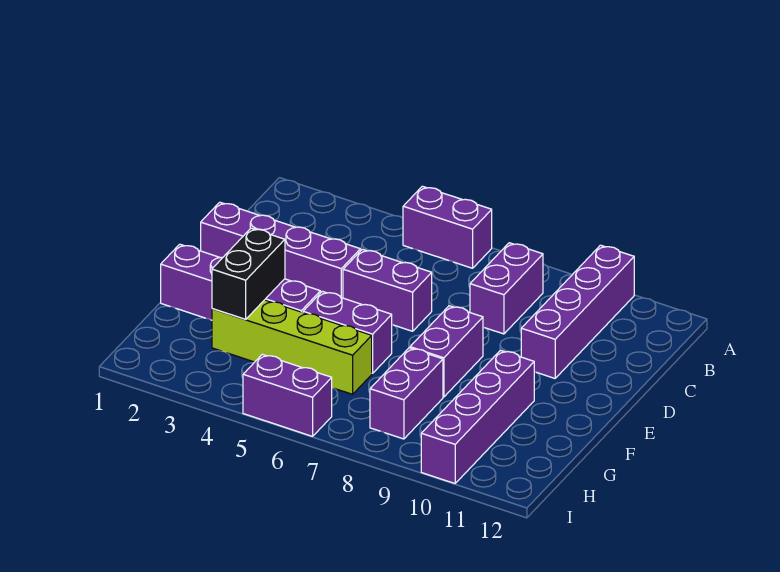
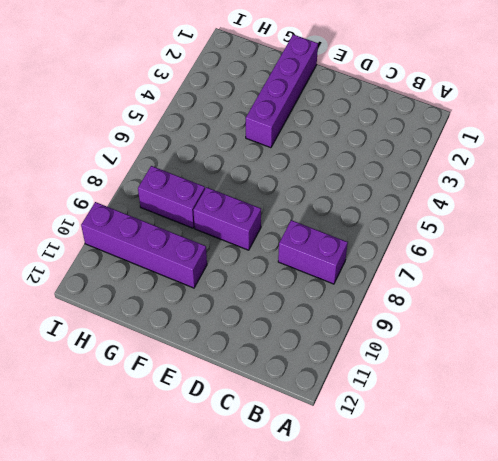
none -> purple 1x2 brick [403,186,492,268]
none -> purple 1x4 brick [521,245,634,378]
none -> purple 1x4 brick [201,202,360,298]

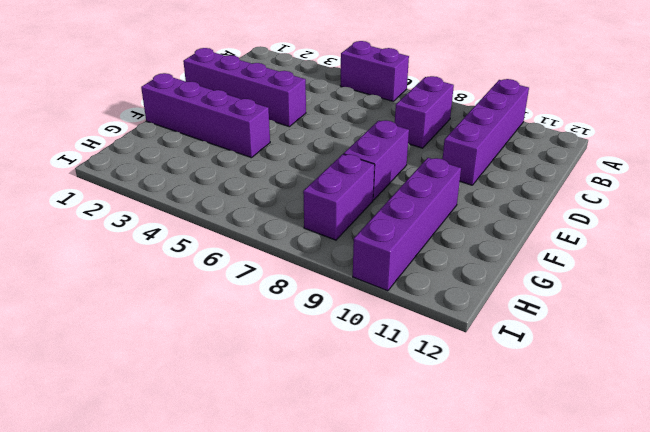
none -> purple 1x2 brick [343,249,432,331]
none -> purple 1x2 brick [303,291,392,373]
none -> lime 1x4 brick [212,300,372,394]

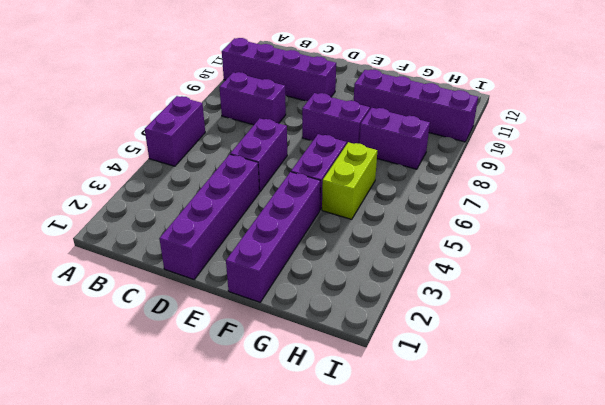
lime 1x2 brick [322,142,377,219] -> lime 1x4 brick [212,300,372,394]
none -> purple 1x2 brick [243,354,332,436]
none -> black 1x2 brick [212,228,285,319]

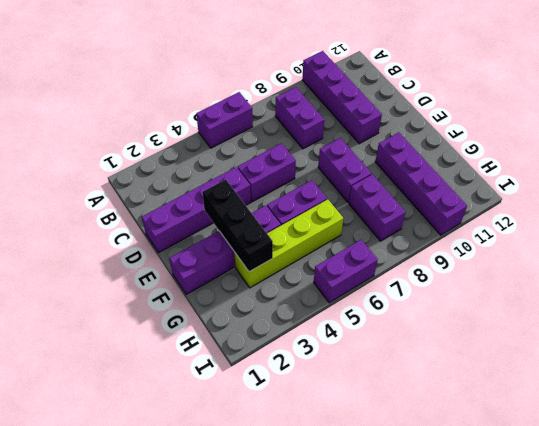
black 1x3 brick [202,180,273,272] -> black 1x2 brick [212,228,285,319]

